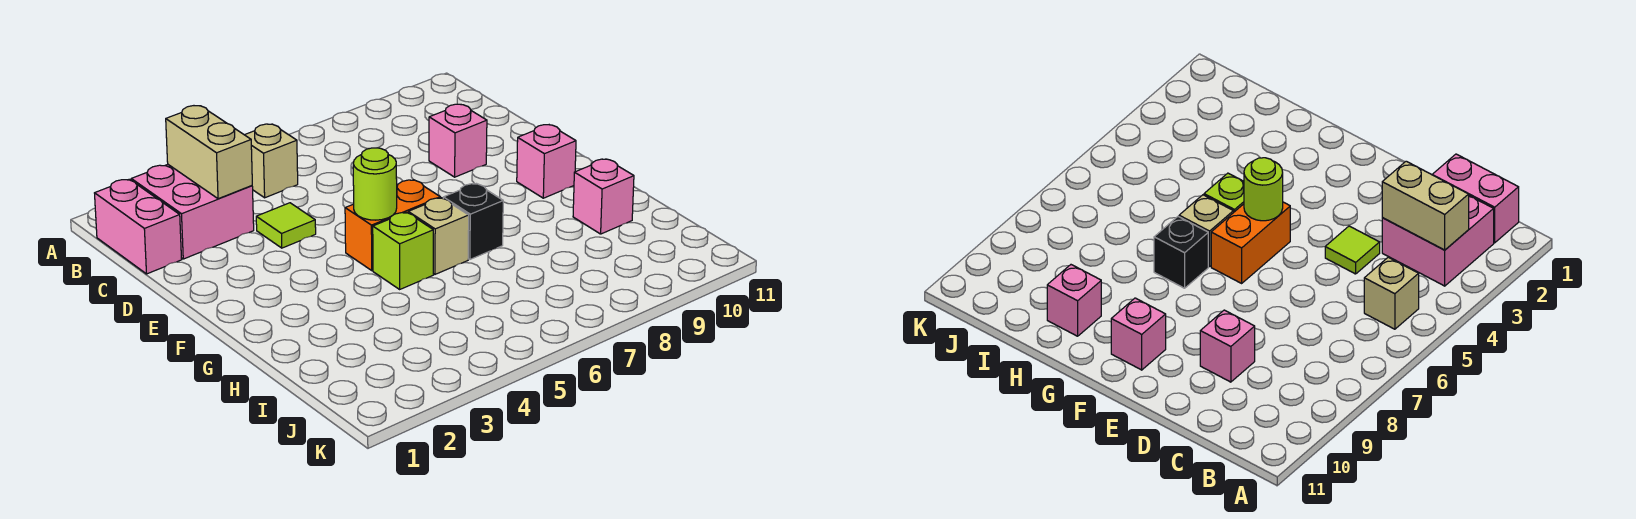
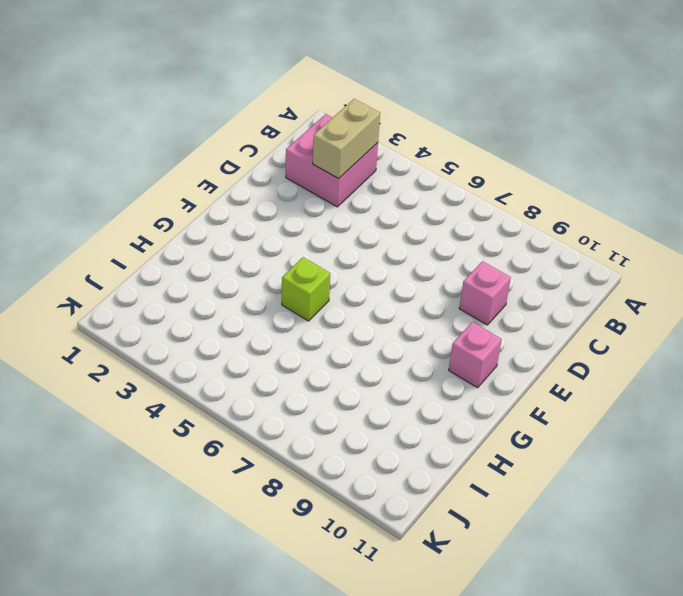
none -> pink 1x2 brick [95,179,182,274]
none -> tan 1x1 brick [245,124,298,198]
none -> lime 1x1 tile [256,203,316,248]

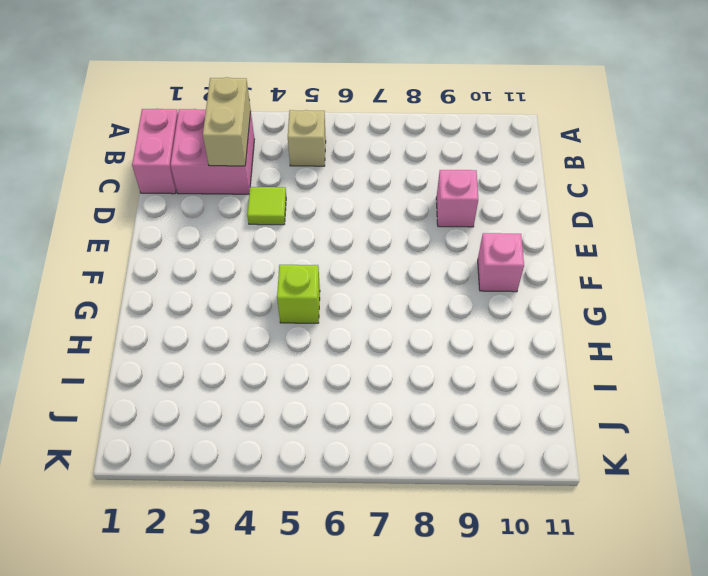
none -> orange 1x2 brick [345,180,440,270]
none -> tan 1x1 brick [408,198,469,274]
none -> black 1x1 brick [443,183,503,259]

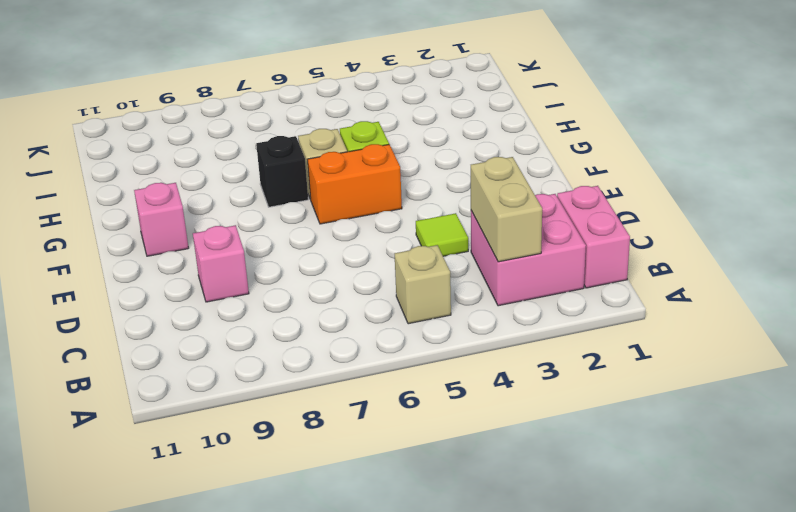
none -> pink 1x1 brick [573,159,634,234]
none -> lime 1x1 round brick [353,148,397,220]

